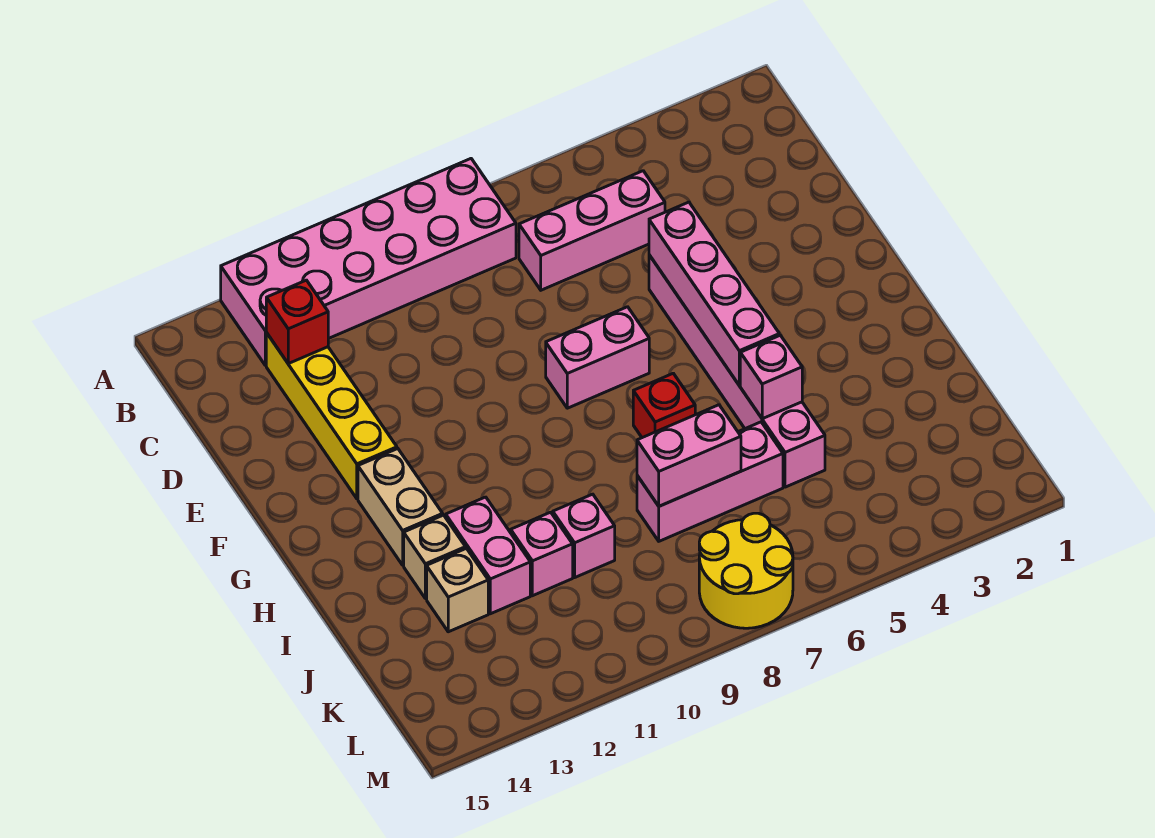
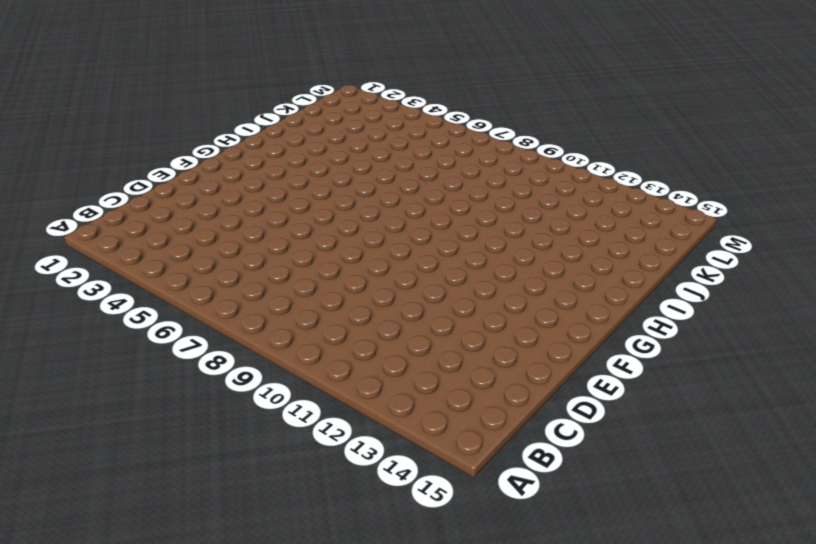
none -> pink 2x6 brick [221,159,516,365]
none -> pink 1x3 brick [519,171,665,290]
none -> yellow 1x4 brick [266,333,397,499]

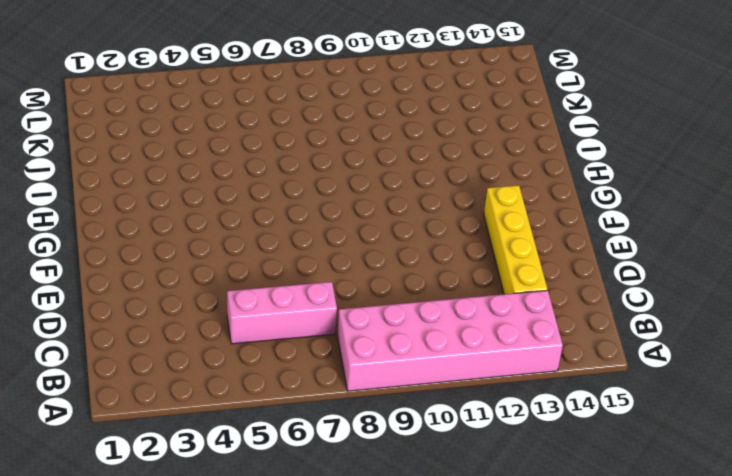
none -> pink 1x6 brick [649,255,825,487]
none -> pink 1x2 brick [546,307,649,408]
none -> tan 1x2 brick [358,449,443,565]

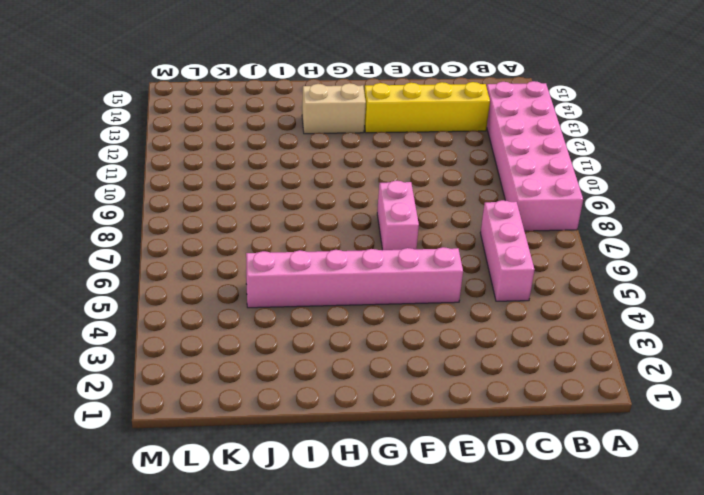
none -> red 1x1 brick [633,373,695,438]
none -> pink 1x2 brick [446,497,530,614]
none -> tan 1x1 brick [404,515,465,599]

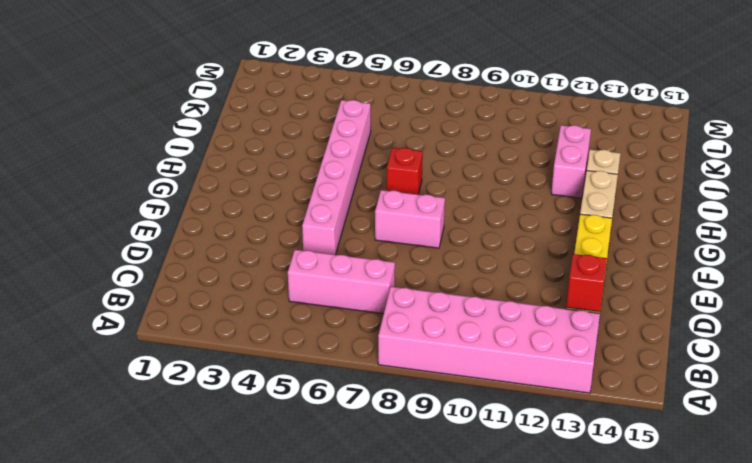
none -> pink 1x3 brick [637,422,783,541]
none -> pink 1x1 brick [553,494,615,577]
none -> pink 1x1 brick [511,512,573,596]

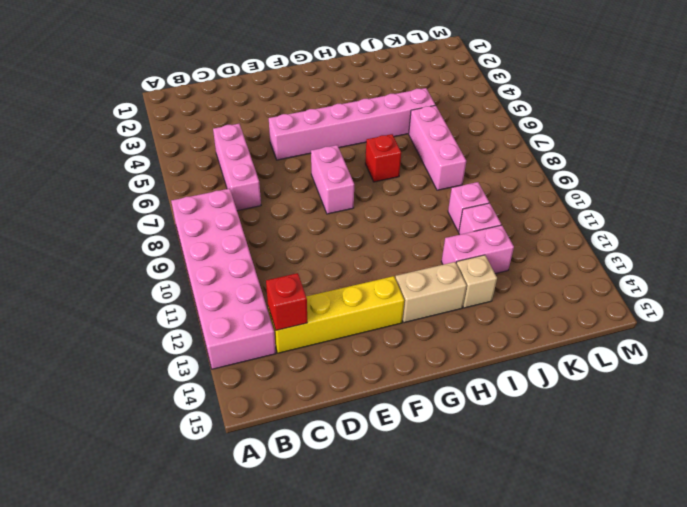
none -> tan 1x1 brick [427,548,488,632]
none -> yellow 2x2 round brick [699,513,793,628]
none -> pink 1x4 brick [649,202,779,385]

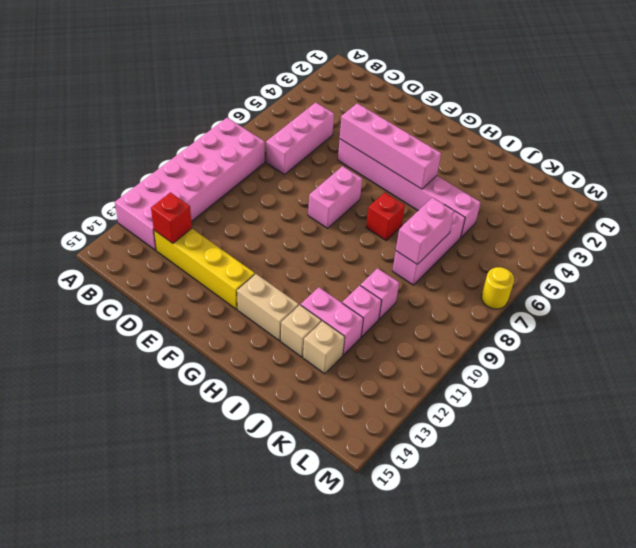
yellow 1x1 round brick [481,267,514,309] -> yellow 2x2 round brick [699,513,793,628]
none -> pink 1x1 brick [740,335,802,419]

